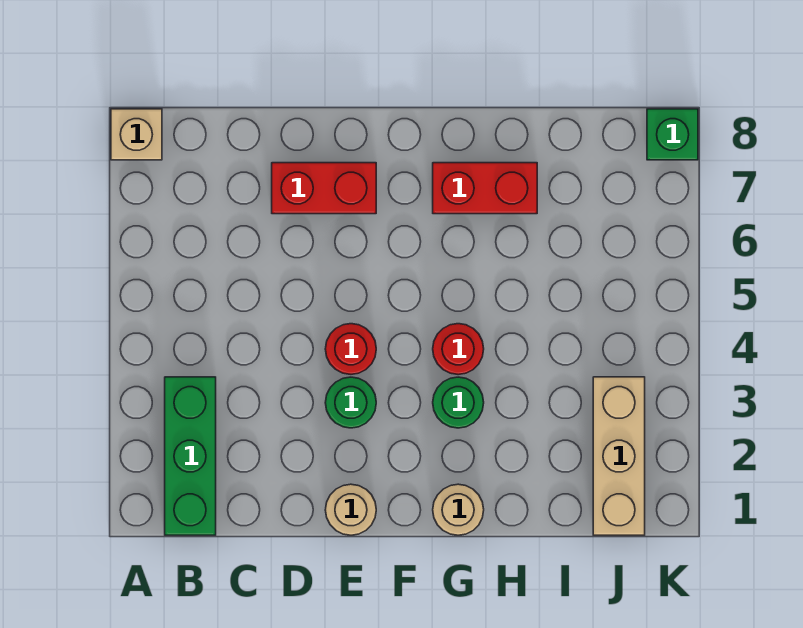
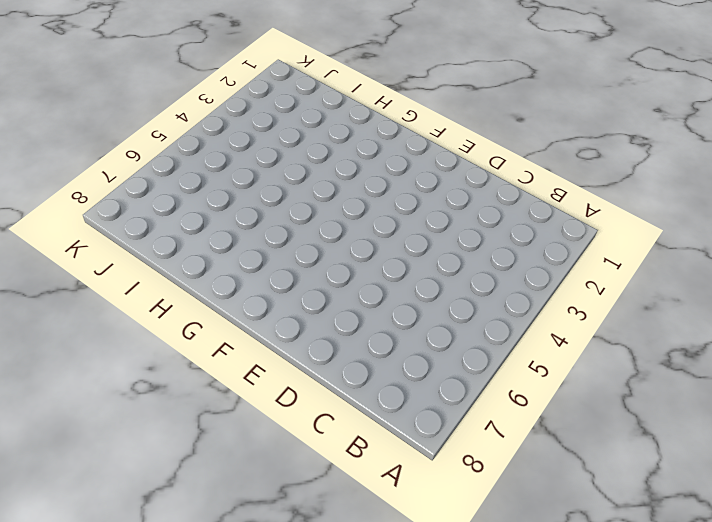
none -> tan 1x1 brick [111,109,162,160]
none -> green 1x3 brick [165,377,216,535]
none -> red 1x2 brick [272,163,376,214]

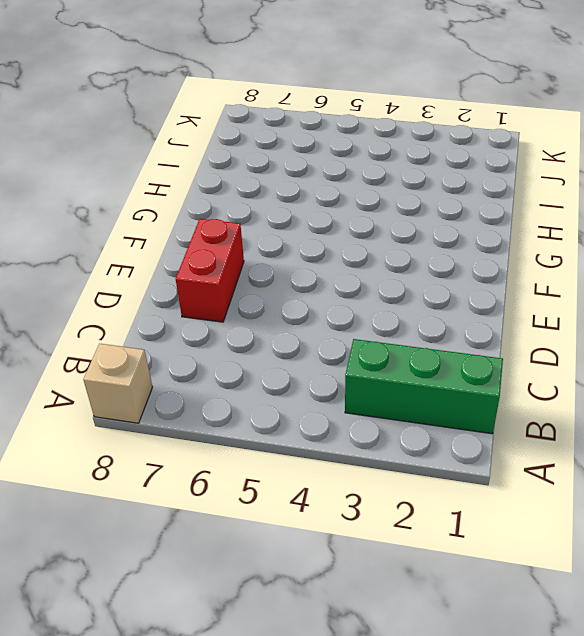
none -> tan 1x1 round brick [325,484,376,535]
none -> green 1x1 round brick [325,377,376,428]
none -> red 1x1 round brick [325,324,376,374]

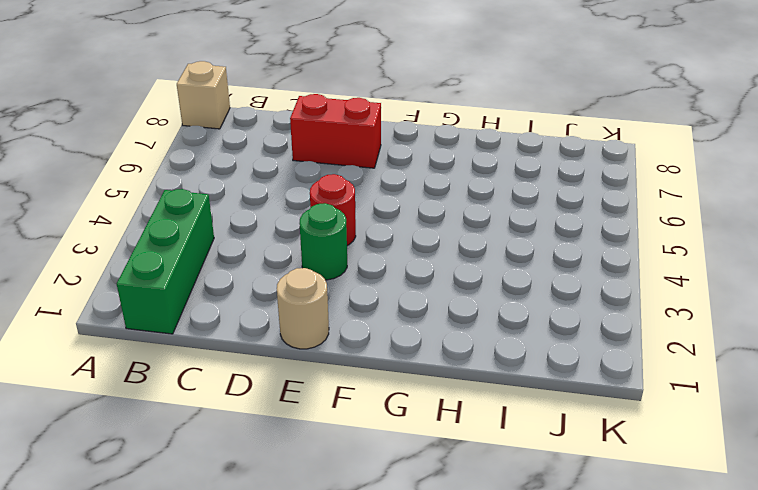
none -> tan 1x1 round brick [433,484,484,535]
none -> green 1x1 round brick [433,377,484,428]
none -> red 1x1 round brick [433,324,484,375]

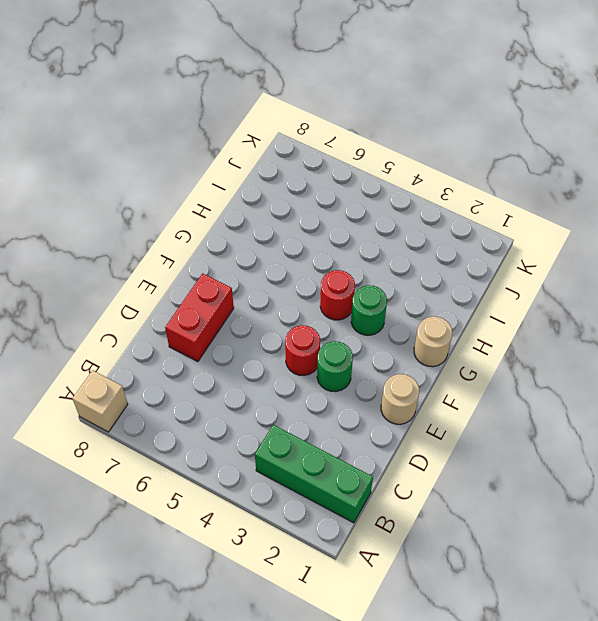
none -> red 1x2 brick [433,163,537,214]
none -> tan 1x3 brick [593,377,645,535]
none -> green 1x1 brick [647,109,698,160]

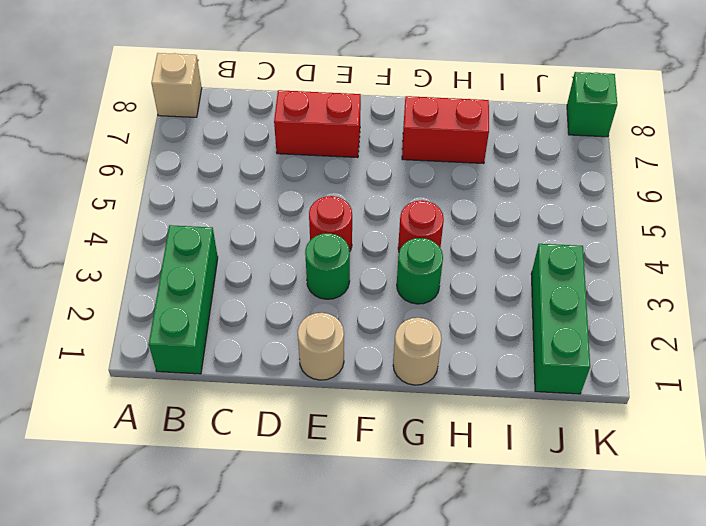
green 1x3 brick [531,244,590,394] -> tan 1x3 brick [593,377,645,535]

